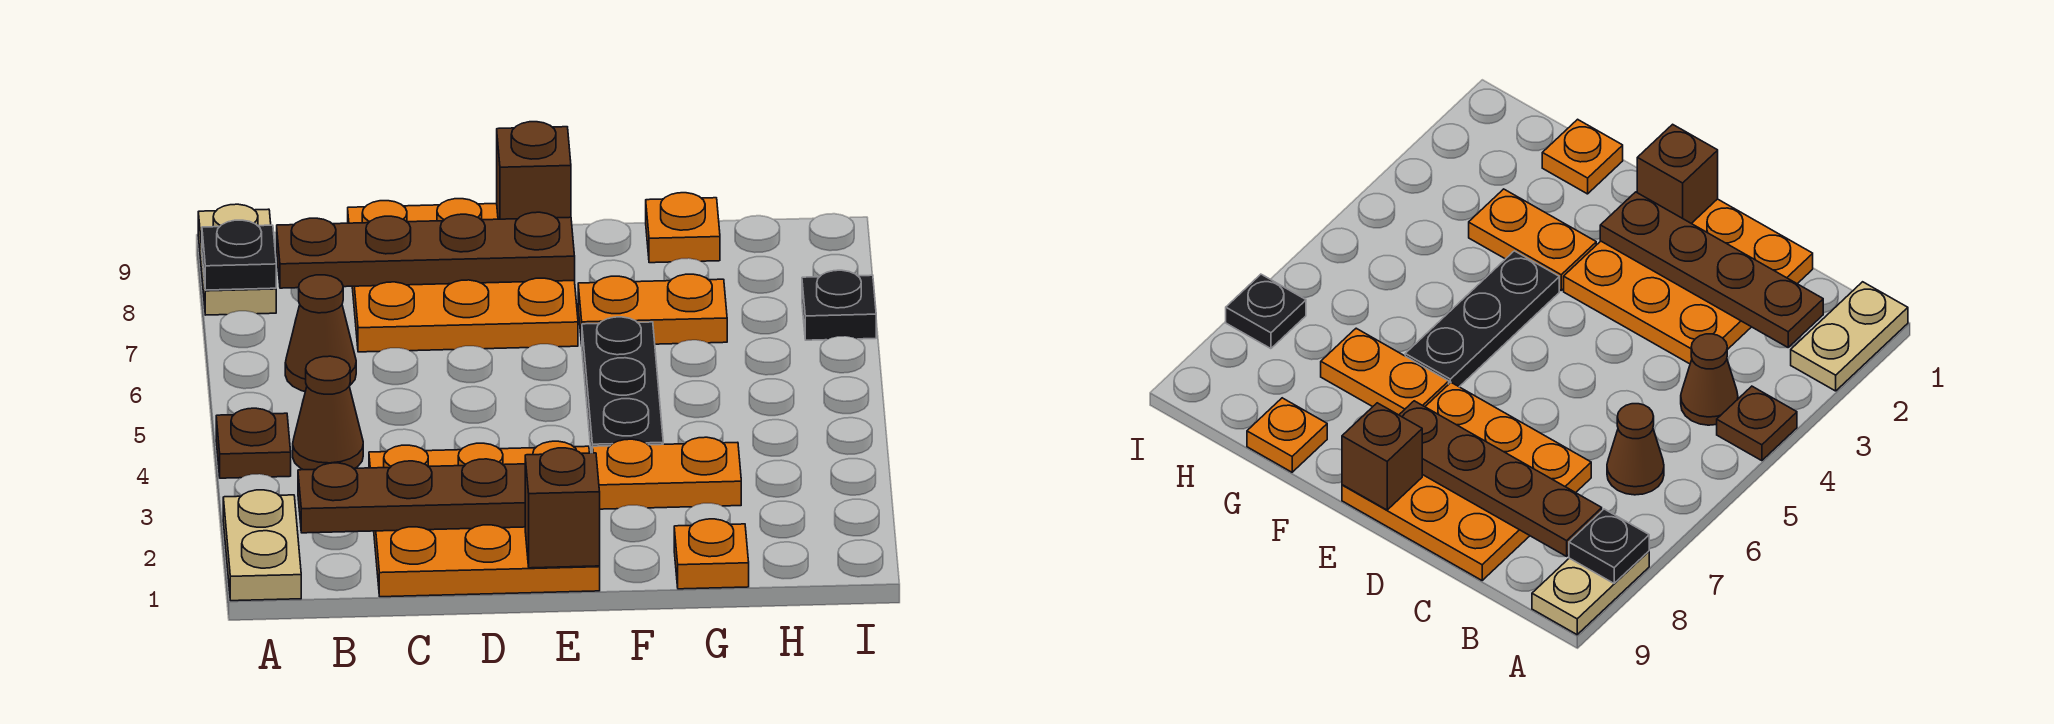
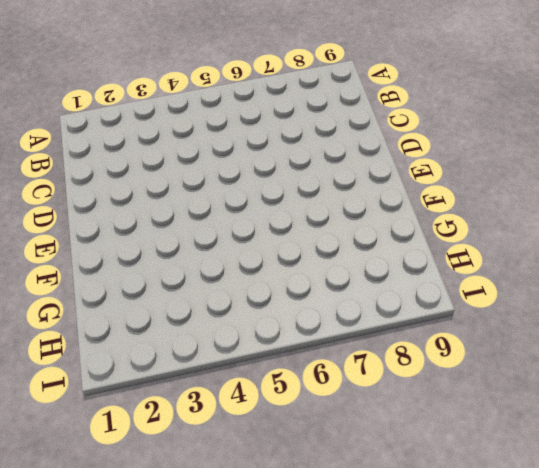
none -> tan 1x2 plate [223,490,301,601]
none -> brown 1x1 plate [216,408,291,478]
none -> tan 1x2 plate [198,204,276,315]

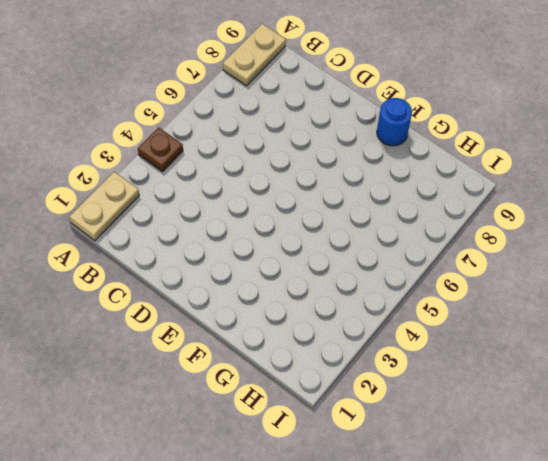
blue 1x1 round brick [377,98,412,146] -> none
none -> brown 1x1 cone [293,356,363,470]
none -> brown 1x1 cone [285,275,356,391]
none -> orange 3x3 plate [369,441,600,597]

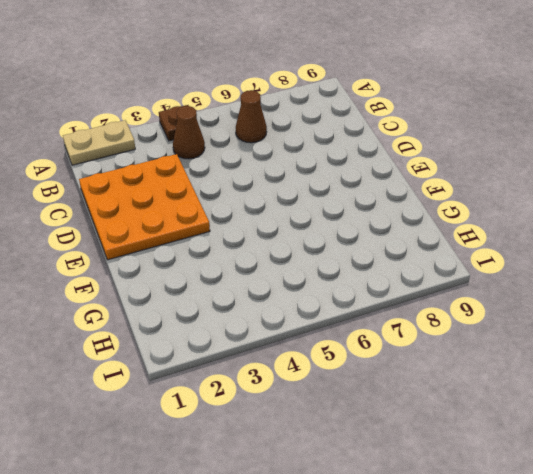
none -> tan 1x2 plate [198,204,276,315]
none -> orange 3x3 plate [348,199,578,352]
none -> orange 1x2 plate [593,437,741,509]

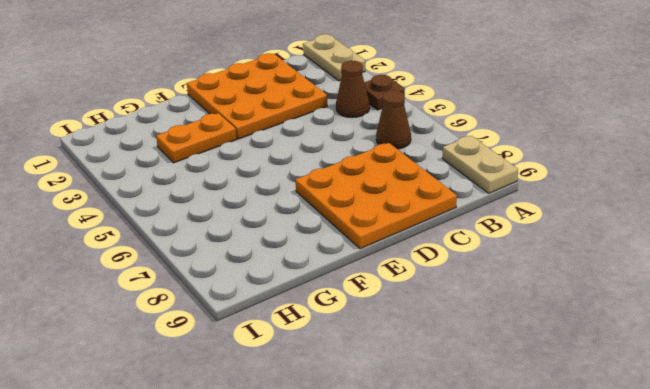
none -> black 1x3 plate [582,317,663,453]
none -> orange 1x2 plate [578,274,727,344]
none -> orange 1x1 plate [674,519,749,589]

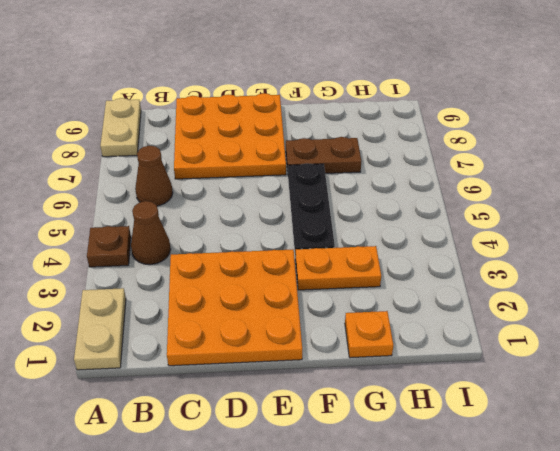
brown 1x2 plate [286,137,361,173] -> orange 1x2 plate [578,274,727,344]
none -> orange 1x1 plate [646,193,720,263]
none -> black 1x1 plate [802,270,876,340]
none -> black 1x1 plate [202,220,276,290]

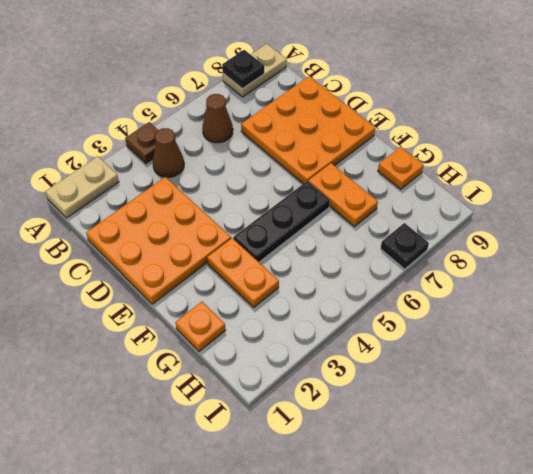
none -> brown 1x4 plate [298,459,525,533]
none -> brown 1x4 plate [277,212,575,288]
none -> brown 1x1 brick [525,448,600,568]

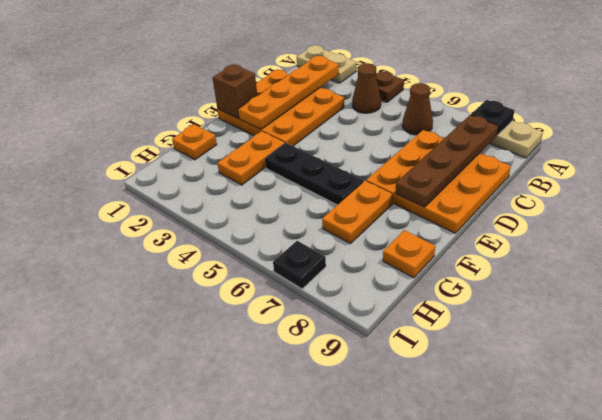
orange 1x4 plate [238,56,339,129] -> brown 1x4 plate [298,459,525,533]
none -> brown 1x1 brick [497,122,571,219]

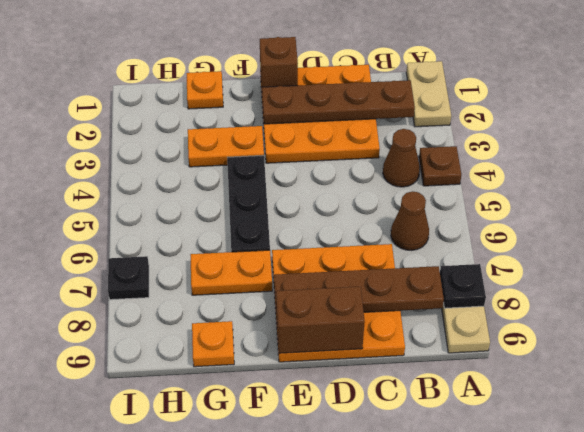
brown 1x2 brick [276,287,365,353] -> brown 1x1 brick [497,122,571,219]

